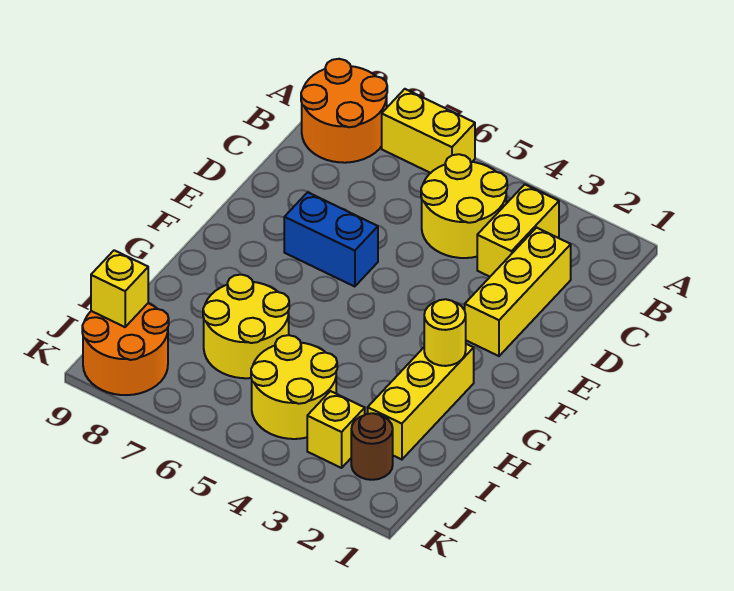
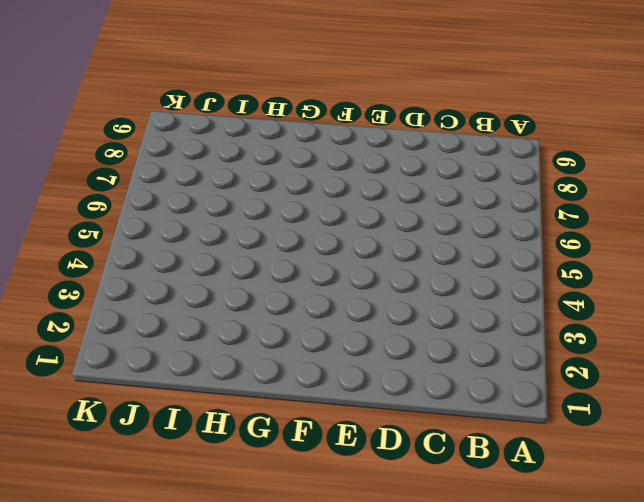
none -> yellow 1x2 brick [382,89,475,173]
none -> orange 2x2 round brick [301,59,387,163]
none -> yellow 1x2 brick [477,184,559,277]

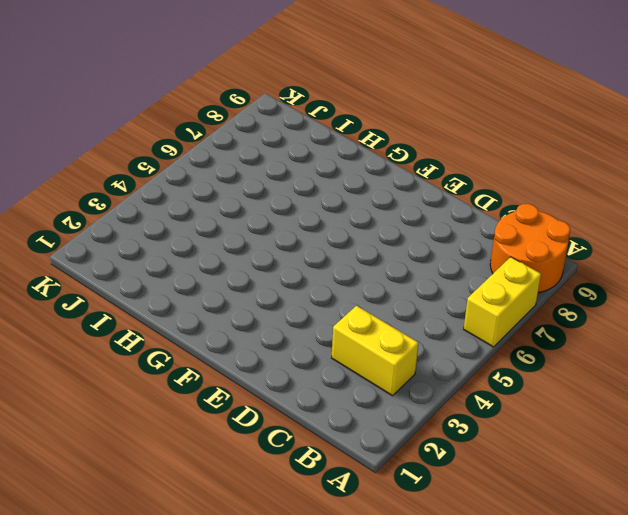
none -> yellow 2x2 round brick [421,154,507,258]
none -> yellow 1x3 brick [465,228,571,356]
none -> blue 1x2 brick [284,192,378,287]

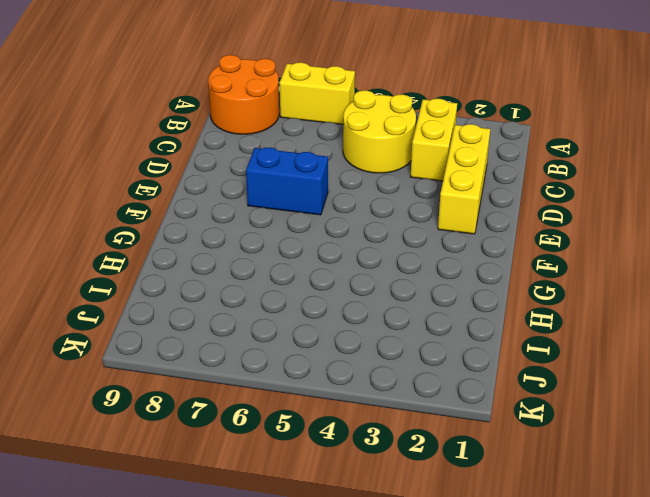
none -> yellow 1x3 brick [368,344,474,460]
none -> yellow 2x2 round brick [203,275,289,378]
none -> yellow 2x2 round brick [251,335,337,439]

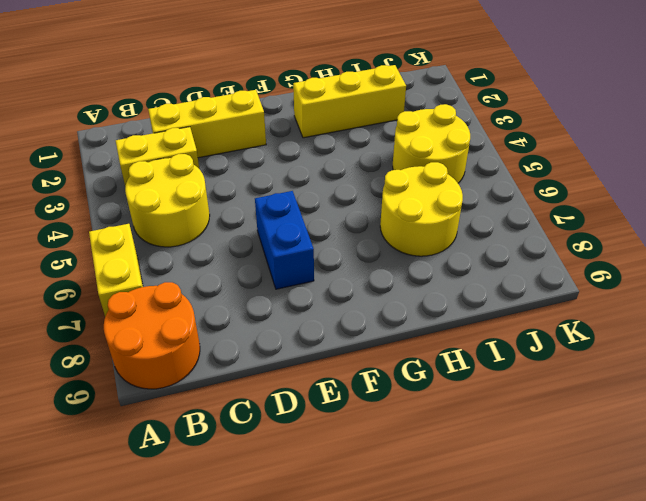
none -> brown 1x1 round brick [351,413,393,480]
none -> yellow 1x1 brick [307,391,365,468]
none -> orange 2x2 round brick [82,303,169,395]

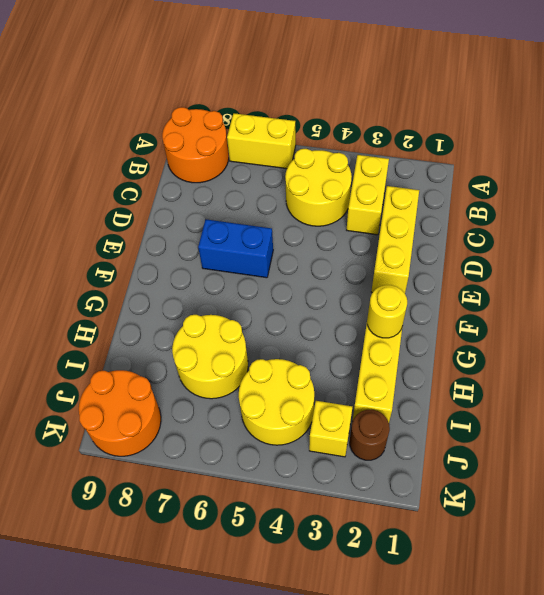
none -> yellow 1x1 brick [91,250,148,327]

